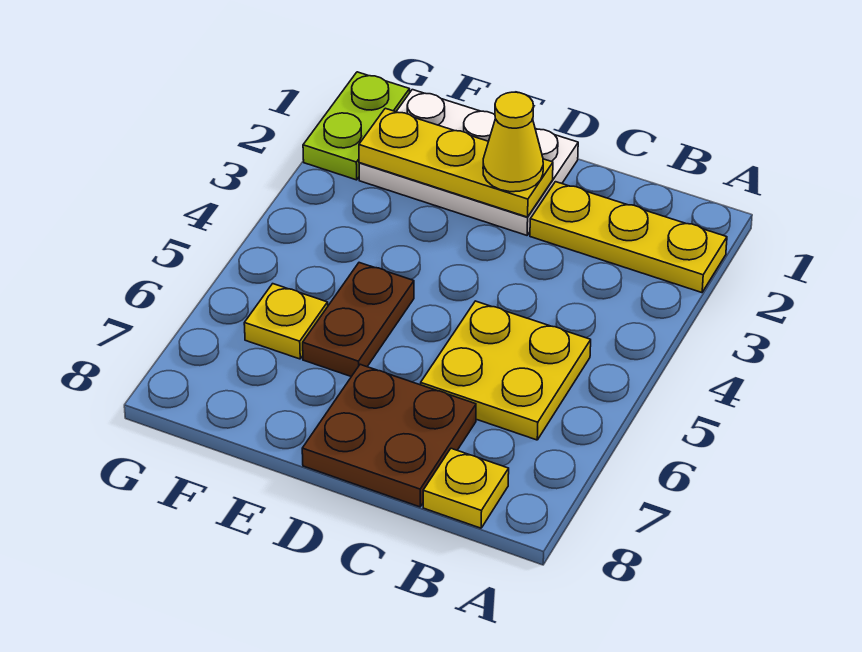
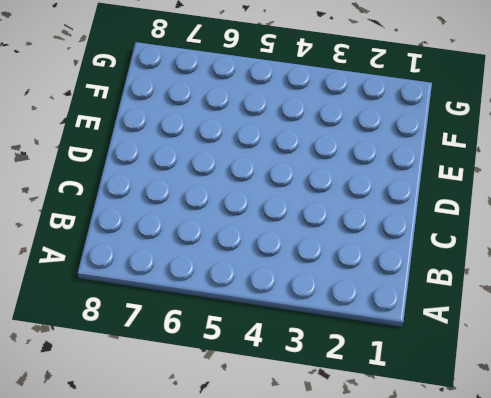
none -> yellow 1x3 plate [530,182,727,293]
none -> yellow 2x2 plate [421,301,591,440]

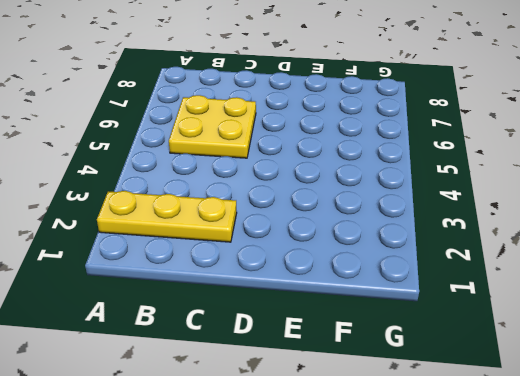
none -> yellow 1x1 plate [423,448,509,528]
none -> brown 2x2 plate [302,364,476,507]

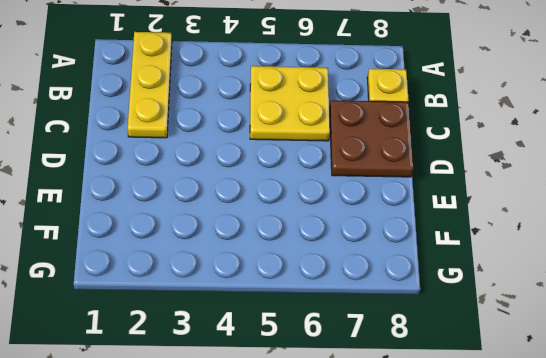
none -> white 2x3 plate [359,90,578,235]
none -> brown 1x2 plate [303,263,414,377]

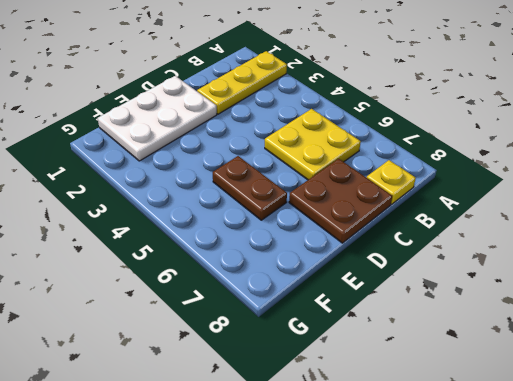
none -> yellow 1x1 plate [244,284,328,359]
none -> lime 1x2 plate [303,72,410,180]

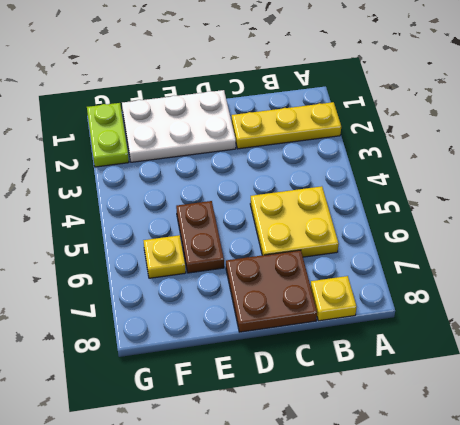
none -> yellow 1x3 plate [359,108,553,217]
none -> yellow 1x1 cone [483,92,543,192]

